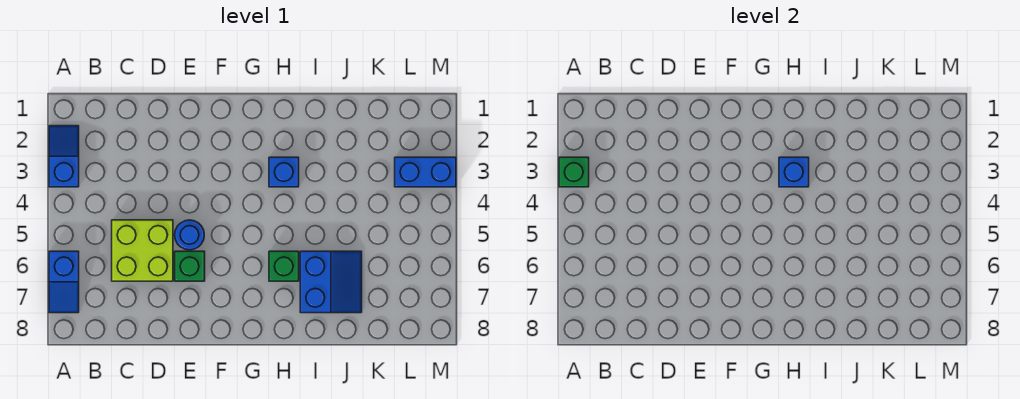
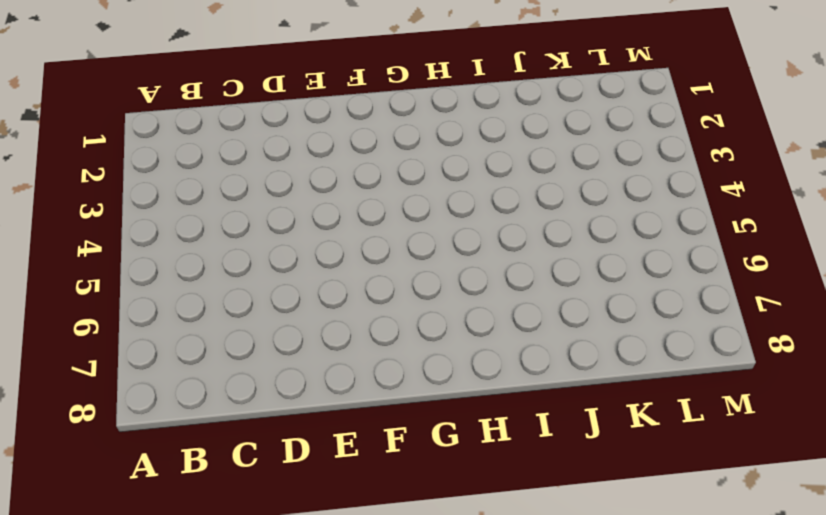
none -> blue 1x2 slope [49,126,79,187]
none -> blue 1x2 slope [49,251,79,313]

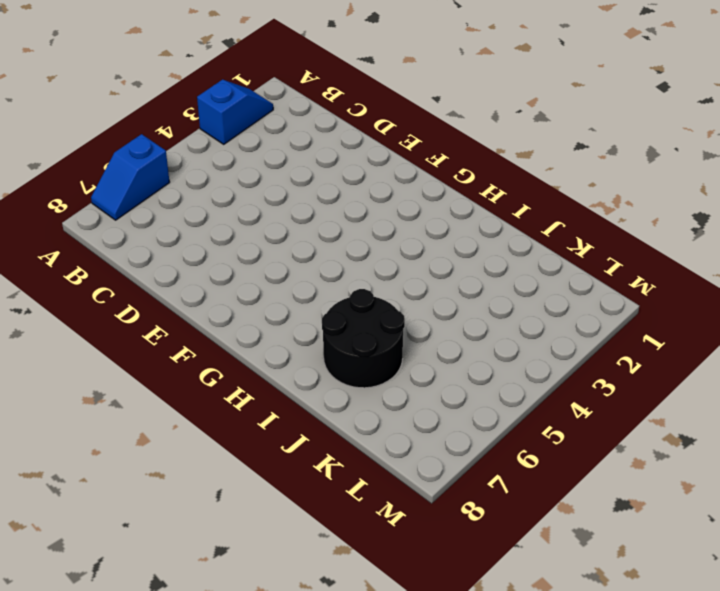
black 2x2 round brick [322,289,405,388] -> blue 2x2 slope [300,251,362,313]
none -> lime 2x2 brick [112,220,173,281]
none -> blue 1x1 round brick [175,220,204,250]

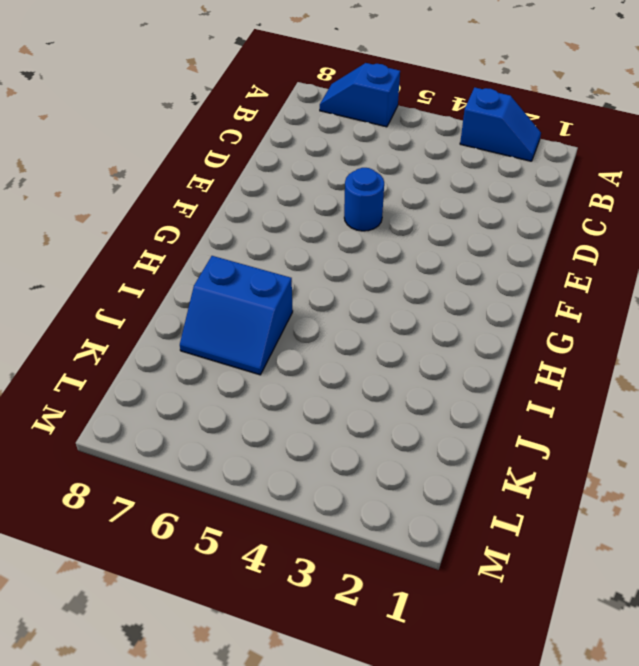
none -> lime 2x2 brick [112,220,173,281]
none -> green 1x1 brick [175,251,205,281]

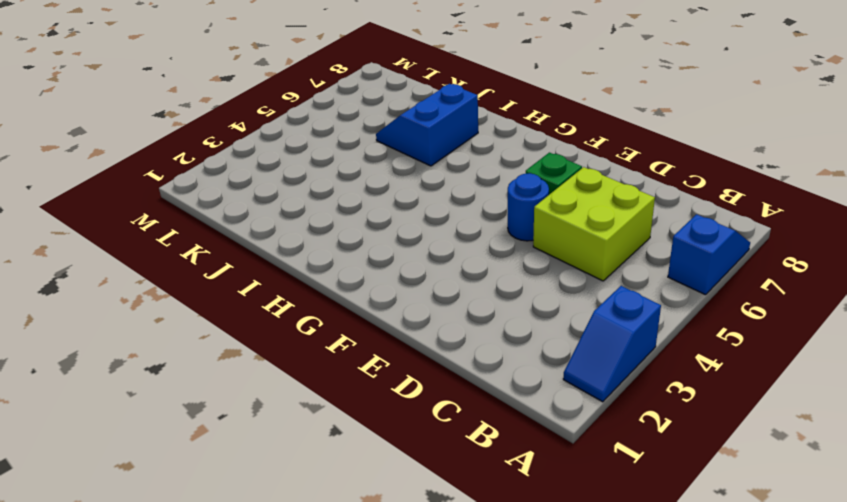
none -> blue 1x1 brick [269,157,299,187]
none -> green 1x1 brick [269,251,299,281]

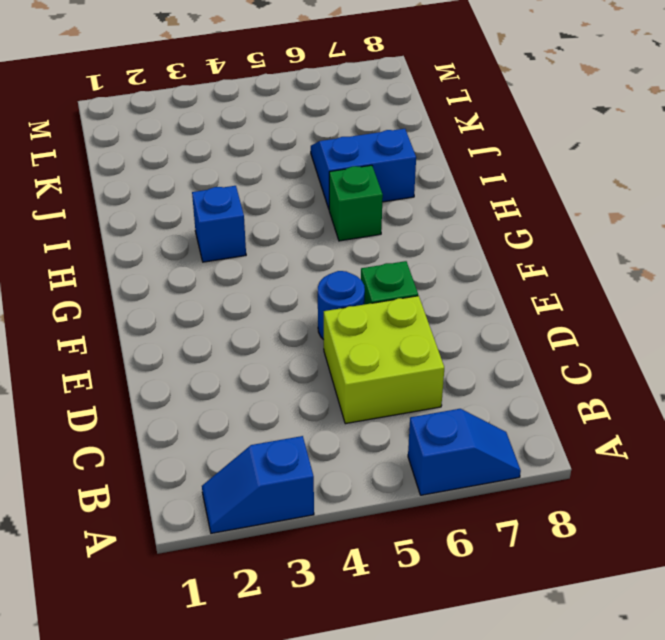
none -> blue 1x2 brick [395,157,456,187]
none -> green 1x1 brick [559,157,589,187]

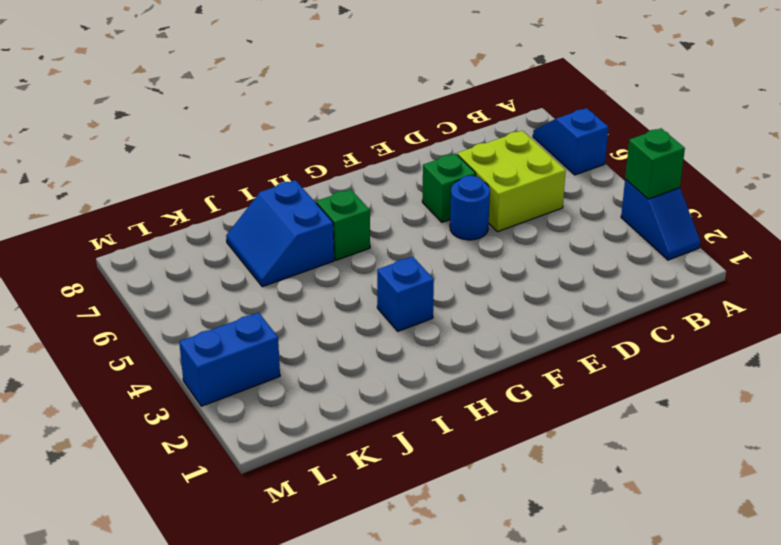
none -> blue 1x1 brick [779,157,809,187]

